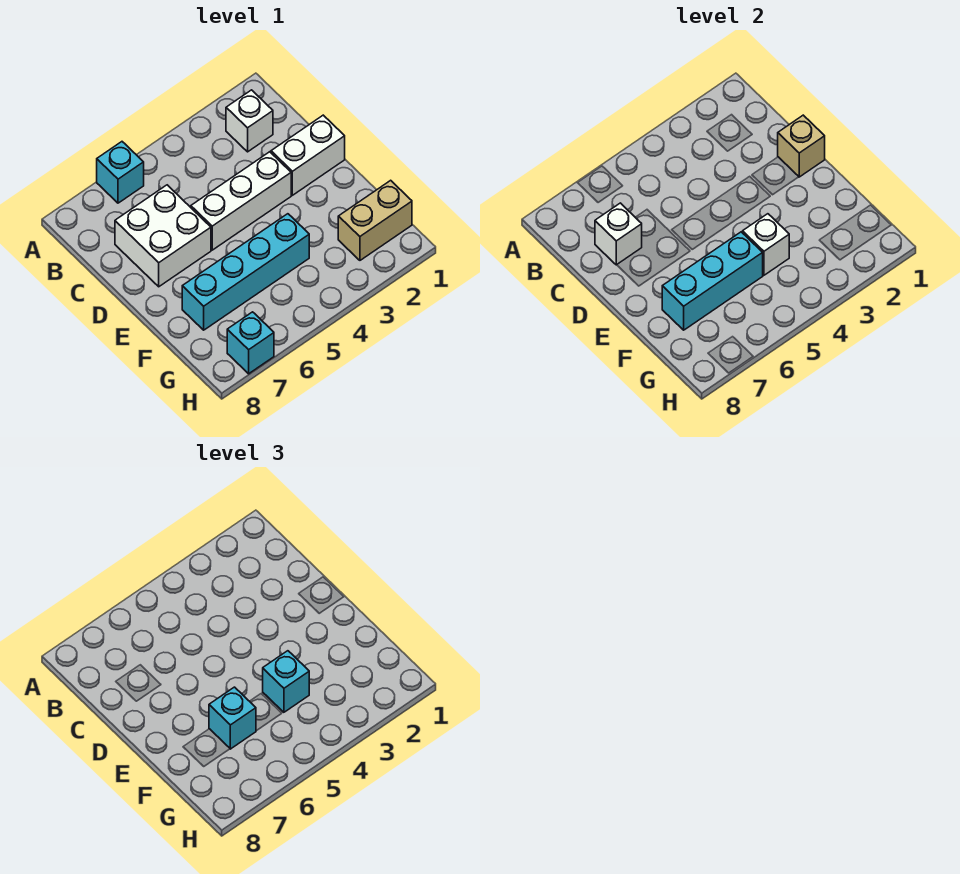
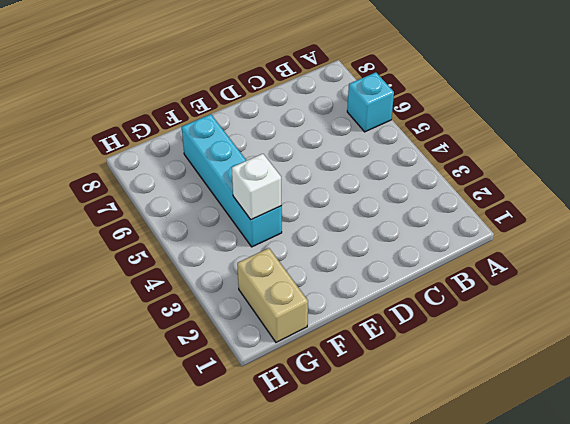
none -> white 1x1 brick [226,90,273,152]
none -> white 2x2 brick [115,185,211,287]
none -> white 1x2 brick [271,115,345,195]

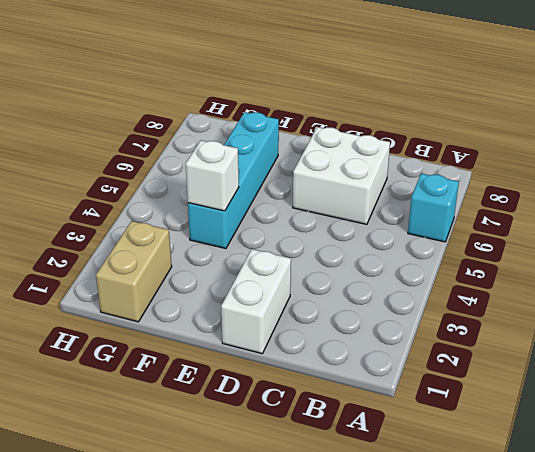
none -> white 1x1 brick [226,90,273,152]
none -> white 1x3 brick [191,152,291,250]
none -> cyan 1x1 brick [227,312,274,374]

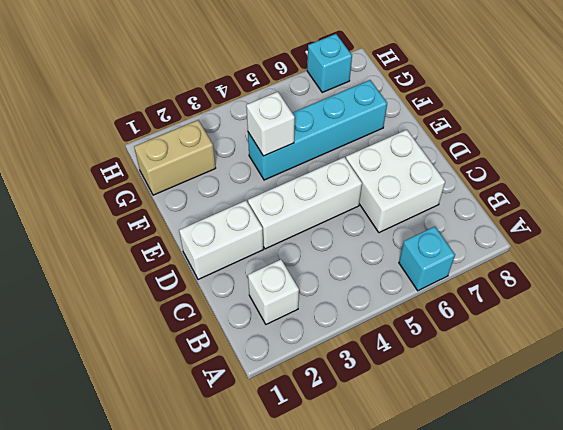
none -> white 1x1 brick [595,203,642,265]
none -> tan 1x1 brick [778,115,825,177]
none -> cyan 1x3 brick [662,232,763,330]

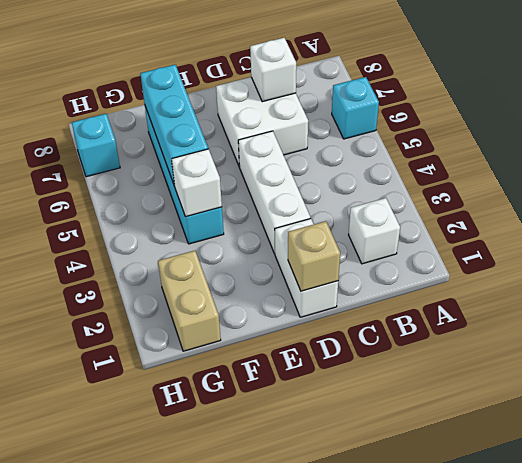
none -> cyan 1x1 brick [263,651,309,712]
none -> cyan 1x1 brick [209,687,256,749]

